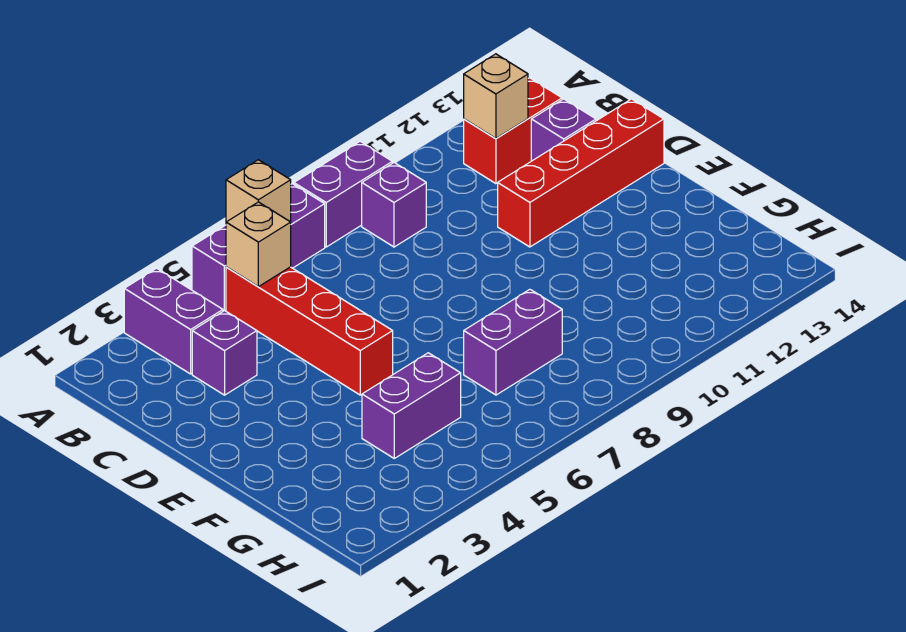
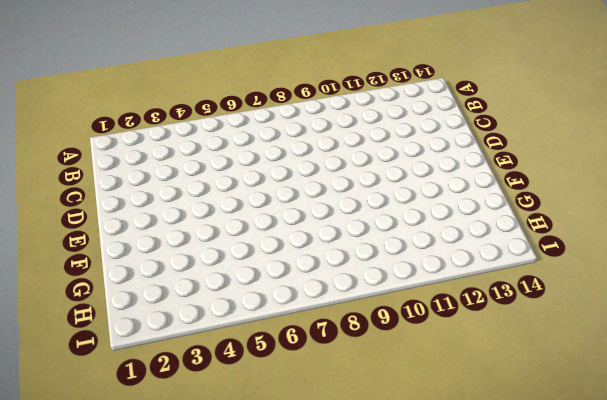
none -> purple 1x2 brick [124,268,223,374]
none -> purple 1x3 brick [192,184,325,311]
none -> purple 1x2 brick [294,141,392,247]

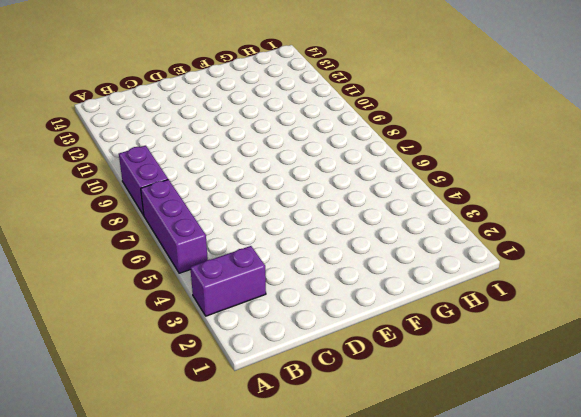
none -> red 1x4 brick [226,267,393,395]
none -> purple 1x1 brick [362,163,426,247]
none -> red 1x2 brick [464,78,562,184]

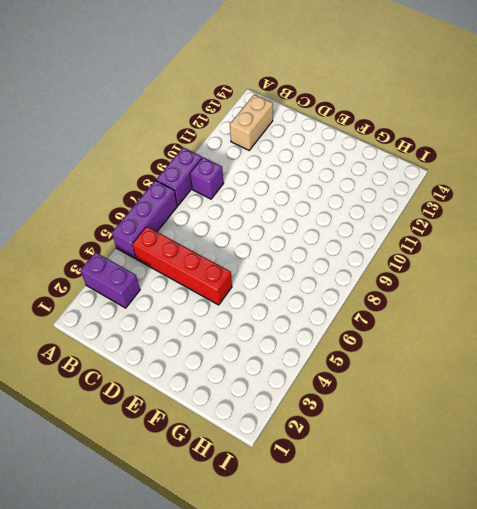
tan 1x2 brick [230,94,273,150] -> red 1x2 brick [464,78,562,184]
none -> purple 1x1 brick [192,311,257,395]
none -> purple 1x1 brick [531,99,596,161]
none -> red 1x4 brick [498,99,664,247]

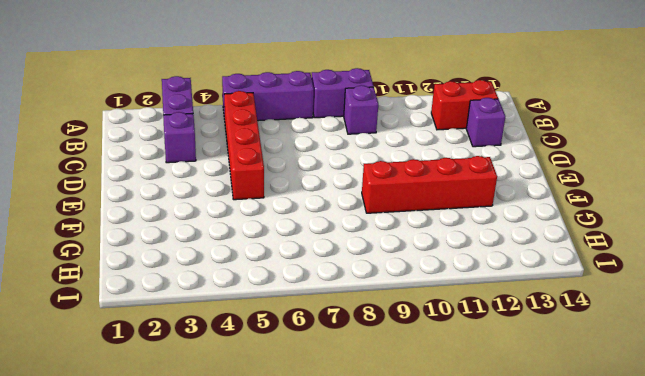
red 1x4 brick [362,156,497,213] -> red 1x4 brick moved to [498,99,664,247]
none -> purple 1x2 brick [362,353,461,458]
none -> purple 1x2 brick [464,290,562,395]
none -> tan 1x1 brick [226,160,291,222]

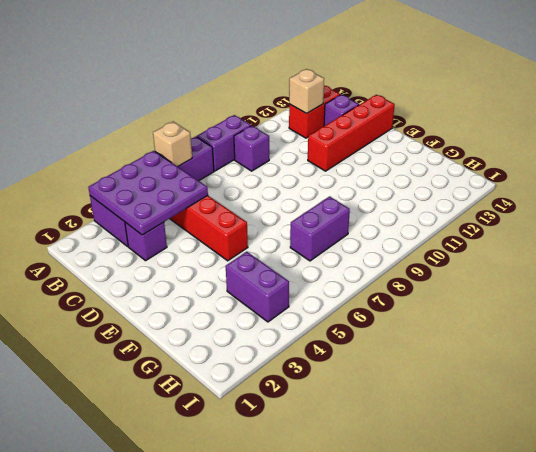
purple 3x3 plate [88,151,208,235] -> tan 1x1 brick [226,202,291,287]
purple 1x2 brick [226,252,289,322] -> purple 1x2 brick turned to [362,353,461,458]

